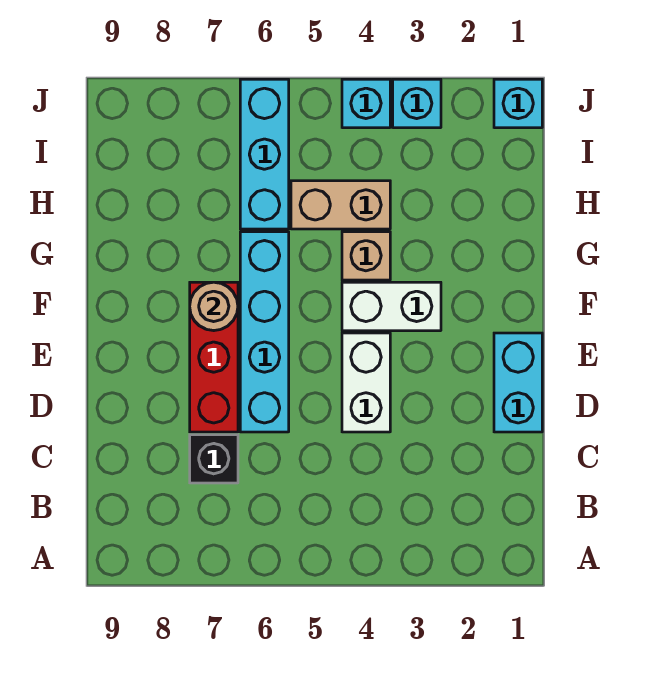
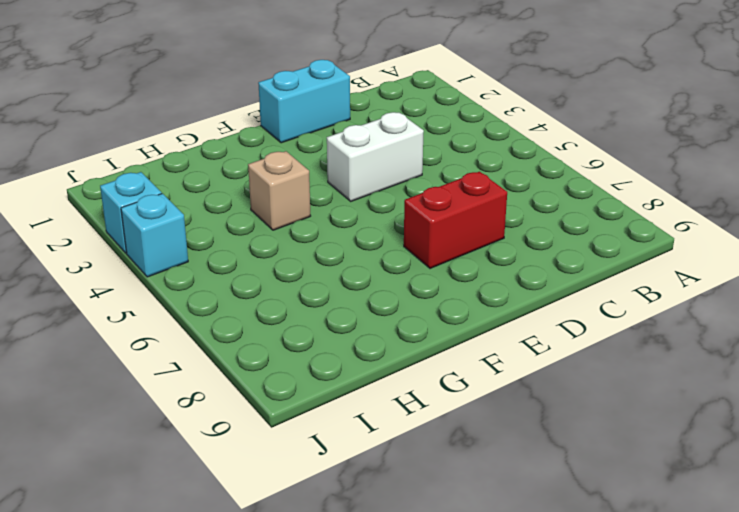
red 1x2 brick [404,172,507,269] -> red 1x3 brick [190,282,238,432]
none -> black 1x1 brick [190,435,238,483]
none -> cyan 1x4 brick [240,232,289,432]
none -> white 1x2 brick [342,282,441,331]

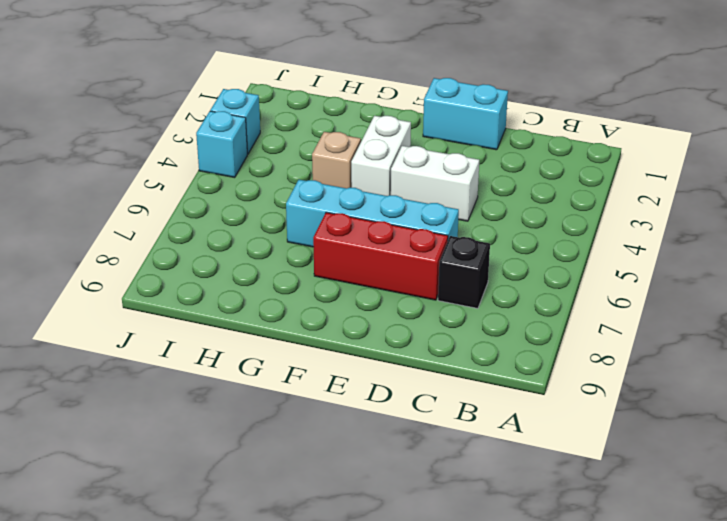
none -> tan 1x2 brick [291,181,390,229]
none -> cyan 1x3 brick [240,79,289,229]
none -> cyan 1x1 brick [494,79,542,128]

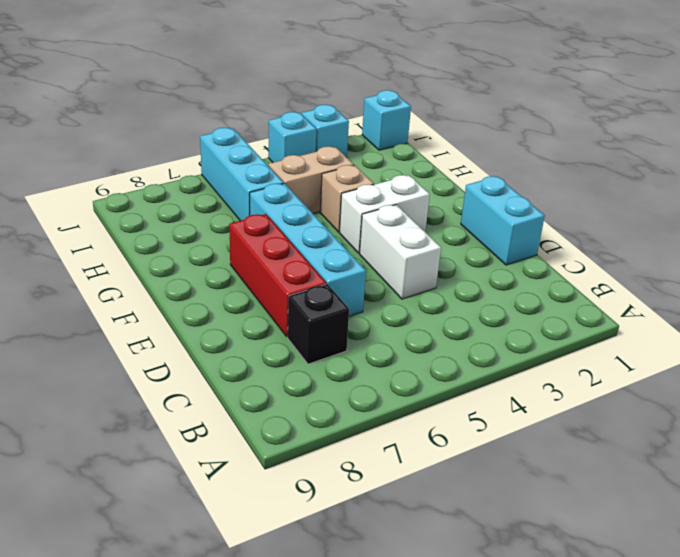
none -> tan 1x1 round brick [190,282,238,331]

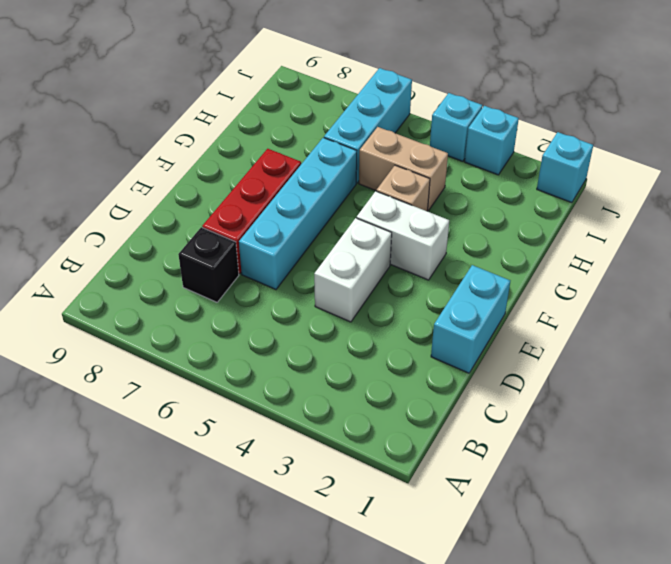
none -> tan 1x1 round brick [190,282,238,331]

